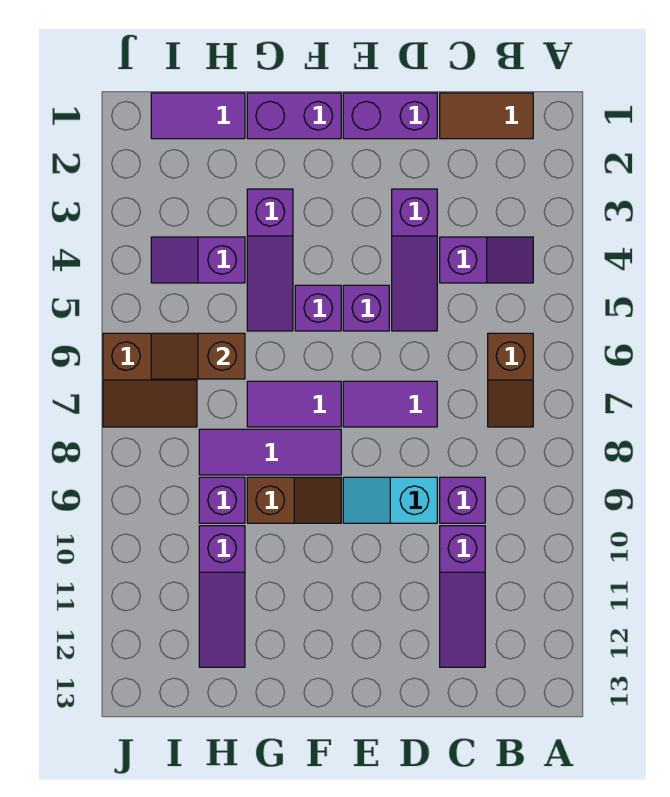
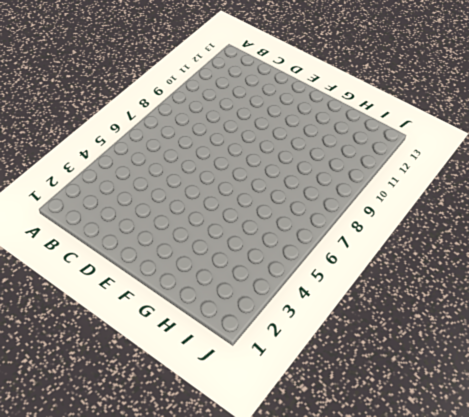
none -> brown 1x2 tile [440,93,533,139]
none -> purple 1x2 slope [440,237,533,283]
none -> brown 1x2 slope [488,333,533,427]

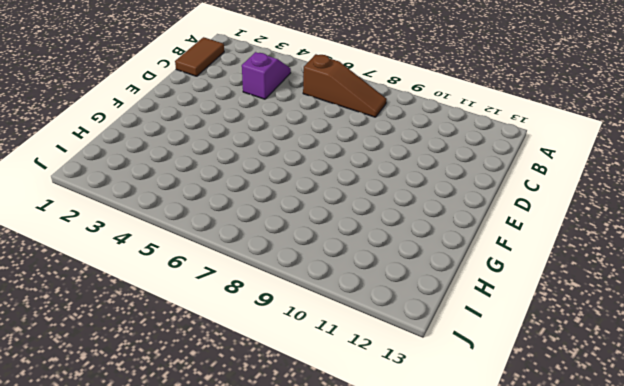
brown 1x3 slope [303,54,387,117] -> brown 1x2 slope [488,333,533,427]
none -> purple 1x1 brick [440,477,485,523]
none -> purple 1x3 slope [440,526,485,667]
none -> purple 1x2 brick [343,93,437,139]

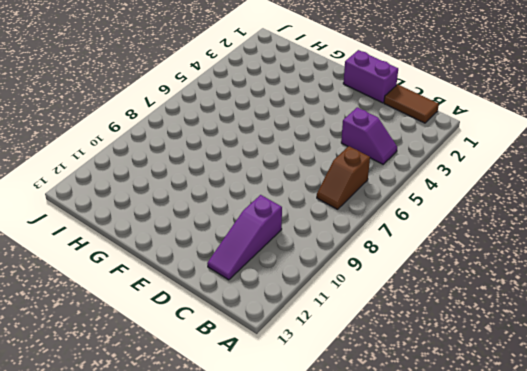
none -> purple 1x1 brick [440,477,485,523]
none -> purple 1x3 slope [392,189,437,331]
none -> purple 1x2 tile [343,381,437,427]

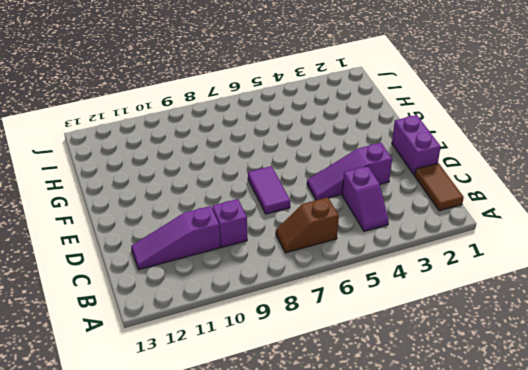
none -> cyan 1x2 slope [343,477,437,523]
none -> purple 1x1 brick [343,285,389,331]
none -> purple 1x2 brick [247,93,341,139]

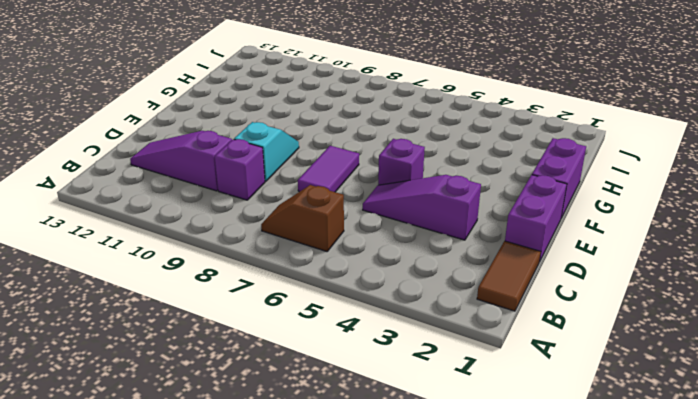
none -> purple 1x2 slope [440,237,533,283]
none -> purple 1x1 brick [295,285,341,331]
none -> purple 1x2 tile [247,381,341,427]

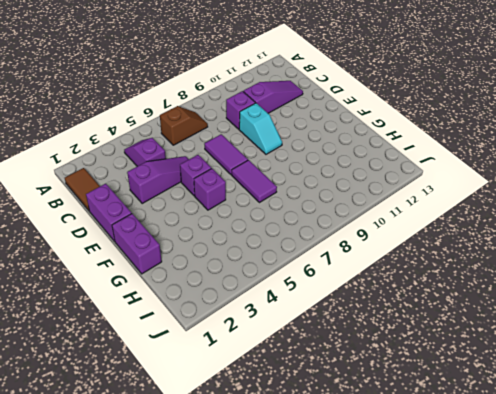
none -> purple 1x3 tile [199,429,341,475]
none -> brown 1x2 slope [247,477,341,523]
none -> purple 1x3 slope [247,189,293,331]

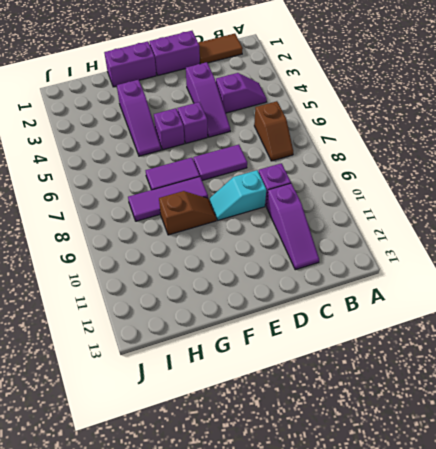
none -> purple 1x2 tile [151,93,245,139]
none -> purple 1x2 slope [151,237,245,283]
none -> purple 1x1 brick [199,477,245,523]

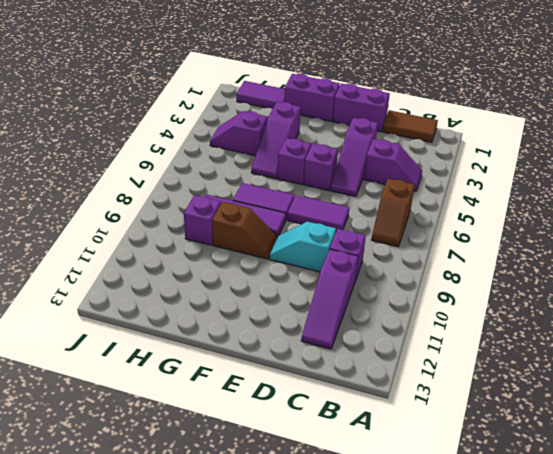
none -> purple 1x3 slope [199,526,245,667]
none -> brown 2x2 slope [103,333,197,427]
none -> brown 1x2 slope [151,333,245,379]

